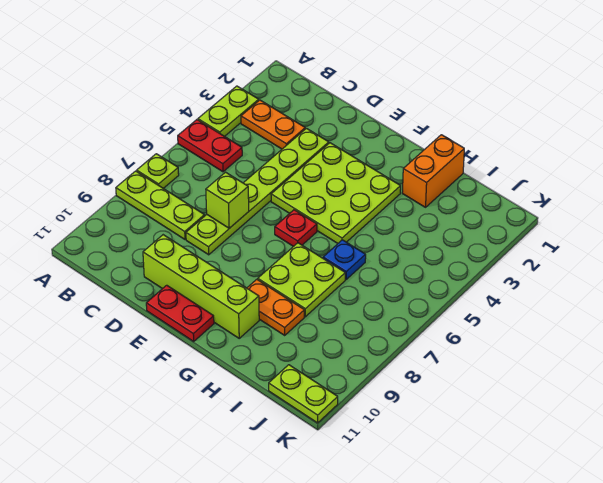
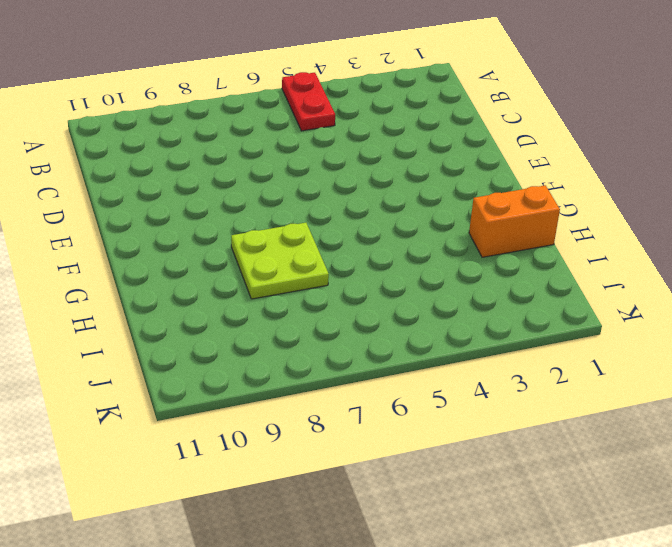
none -> lime 1x2 plate [198,86,259,136]
none -> lime 1x1 plate [137,154,179,188]
none -> lime 1x3 plate [116,171,205,239]

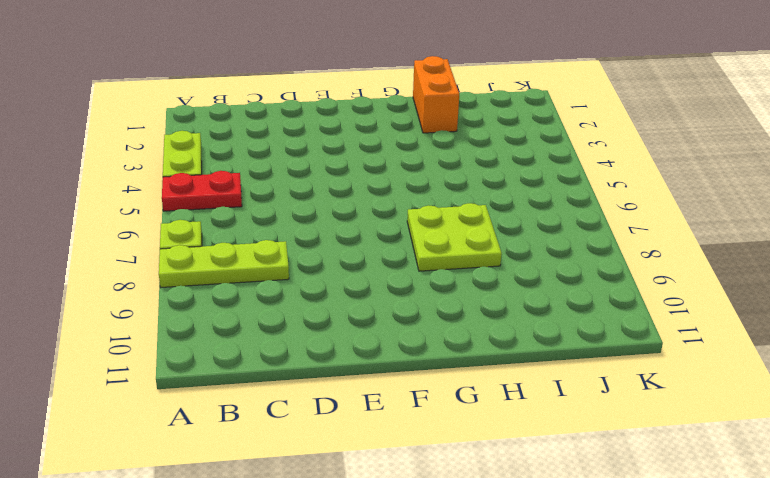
none -> orange 1x2 plate [241,100,305,149]
none -> lime 1x6 plate [186,128,329,255]
none -> lime 1x4 brick [143,235,259,338]

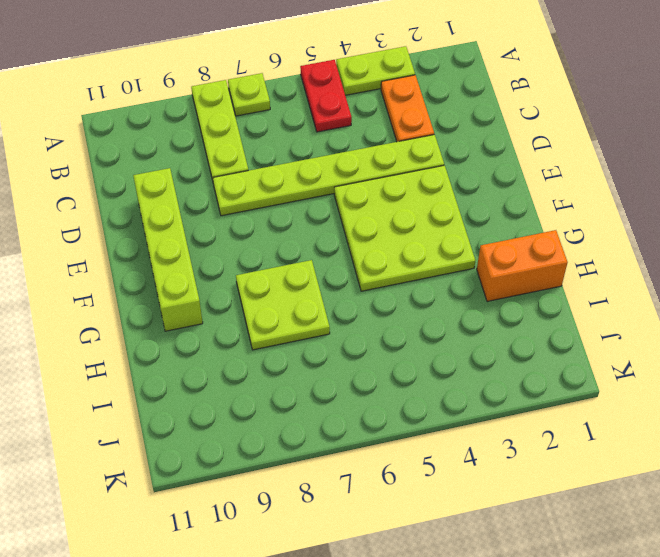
none -> red 1x2 plate [146,285,214,341]
none -> red 1x1 plate [275,210,317,247]
none -> orange 1x2 plate [247,279,304,335]

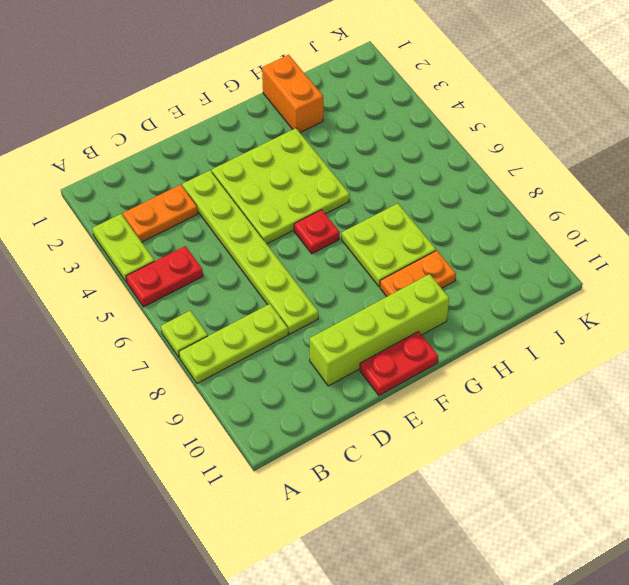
none -> blue 1x1 plate [323,240,366,279]
none -> lime 1x2 plate [269,365,338,423]
none -> lime 1x1 brick [206,172,249,228]

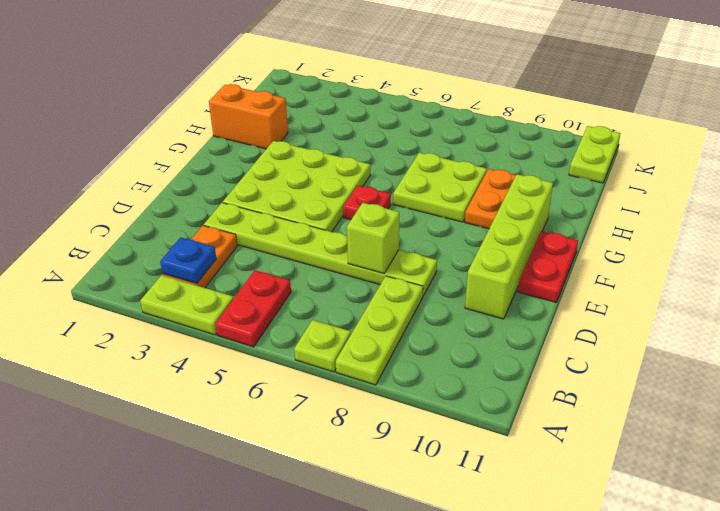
blue 1x1 plate [160,237,216,284] -> blue 1x1 plate moved to [323,240,366,279]

